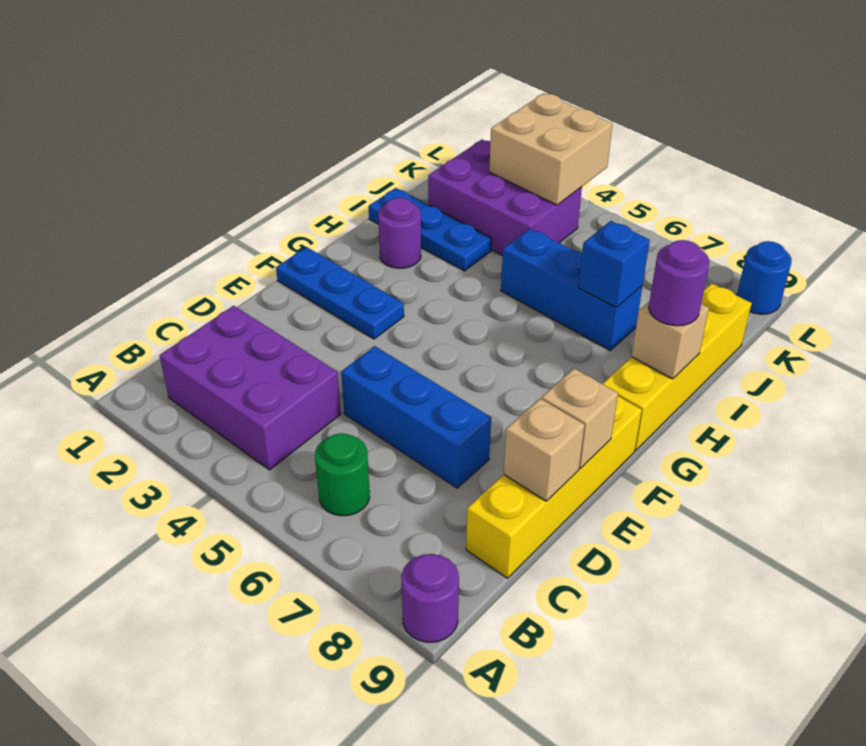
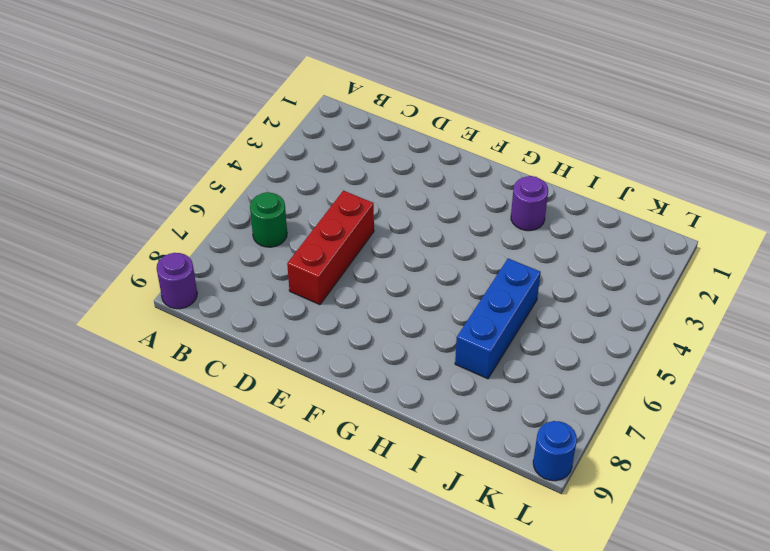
red 1x3 brick [287,191,374,305] -> blue 1x3 brick [341,346,491,488]
none -> purple 2x3 brick [160,306,341,470]
none -> yellow 1x4 brick [466,396,642,578]
none -> blue 1x3 plate [276,247,404,339]

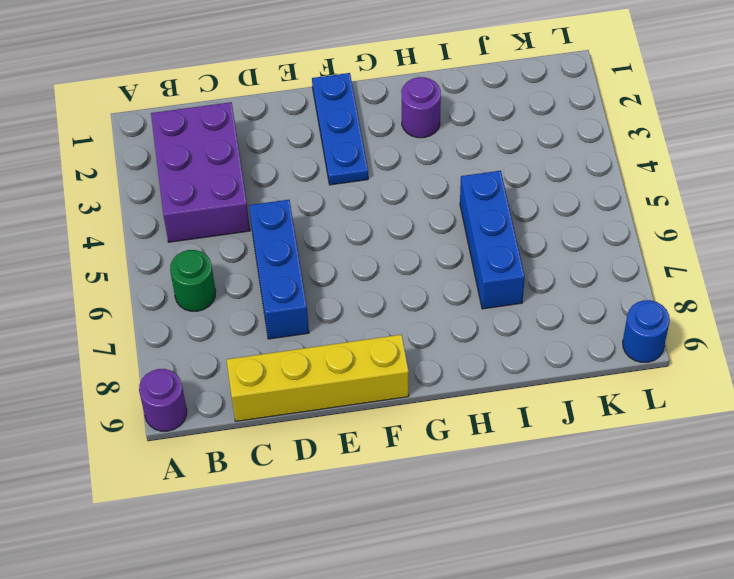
none -> yellow 1x4 brick [603,283,752,450]
none -> blue 1x3 plate [369,188,492,271]
none -> purple 2x3 brick [428,140,582,256]

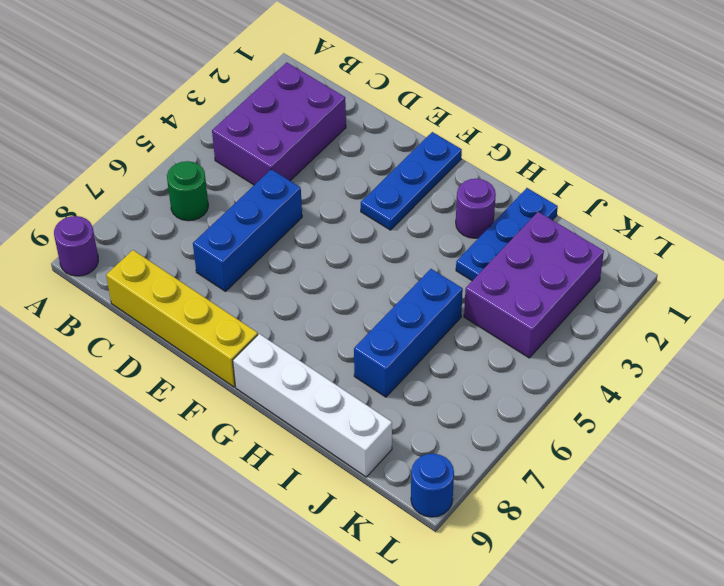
white 1x4 brick [233,334,392,477] -> yellow 1x4 brick [603,283,752,450]
none -> tan 1x1 brick [504,399,584,501]
none -> tan 1x1 brick [542,368,618,468]
none -> tan 1x1 brick [631,302,709,379]

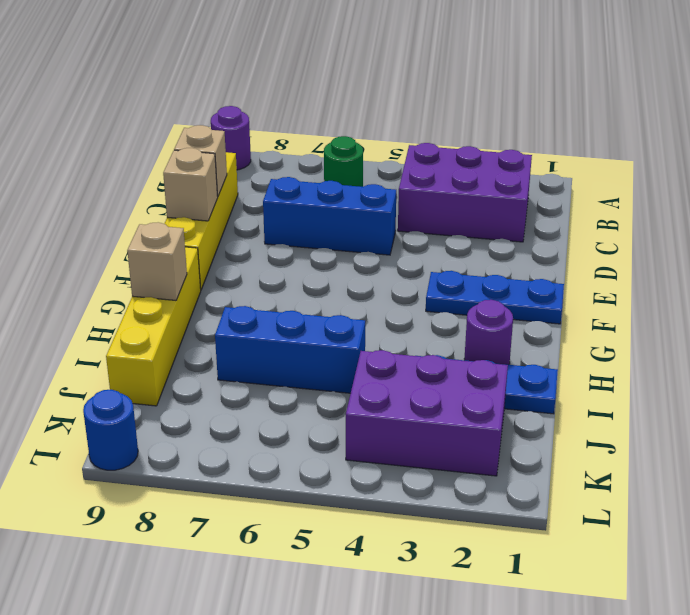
none -> blue 1x1 brick [579,221,650,307]
none -> tan 2x2 brick [489,93,612,205]
none -> purple 1x1 round brick [649,240,710,326]

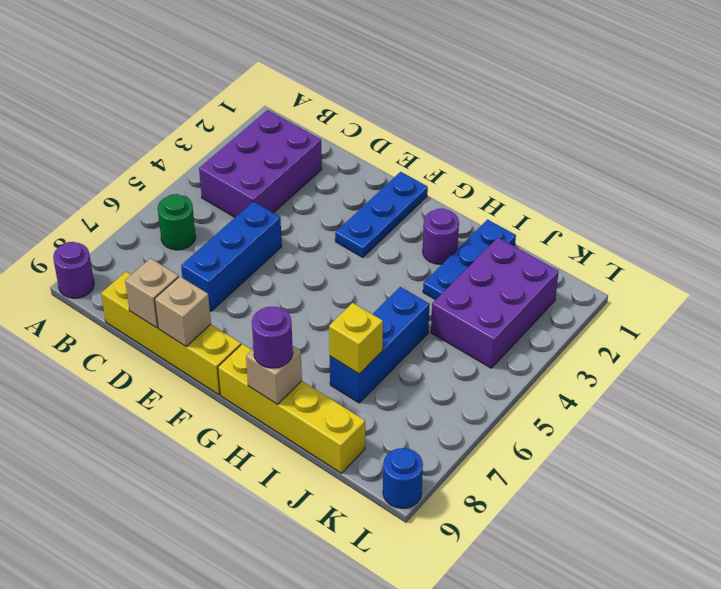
yellow 1x1 brick [329,303,383,374] -> blue 1x1 brick [579,221,650,307]
none -> tan 2x2 brick [489,93,612,205]

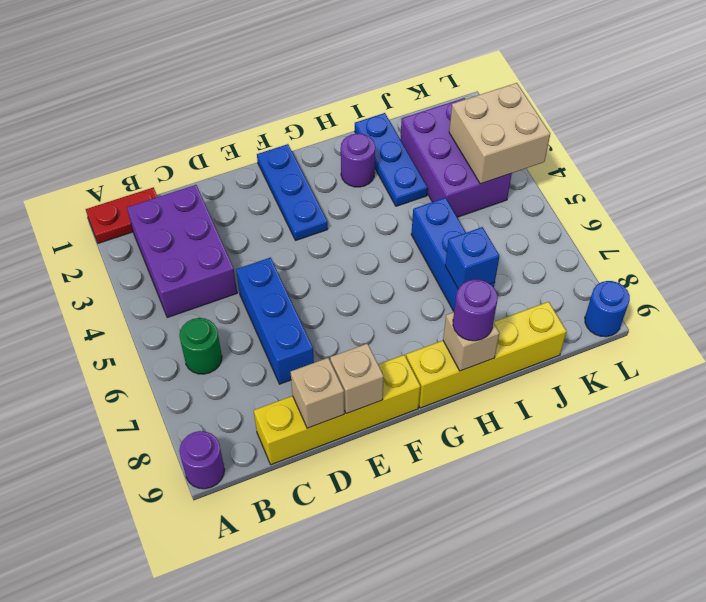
red 1x2 plate [86,188,157,243] -> none

